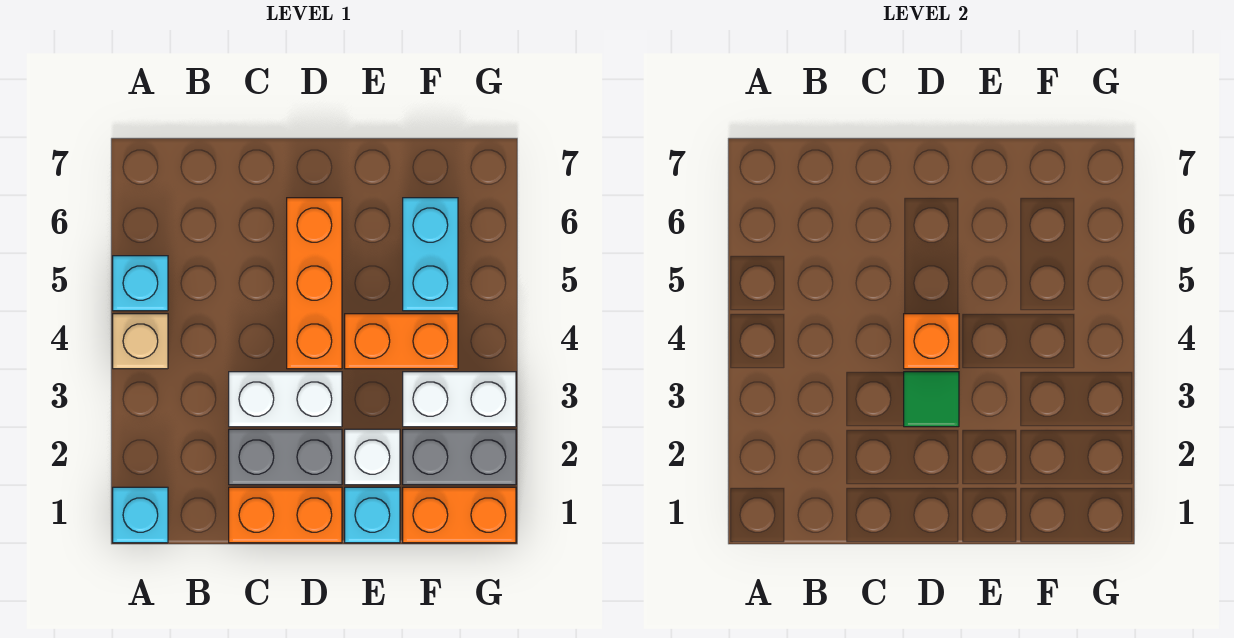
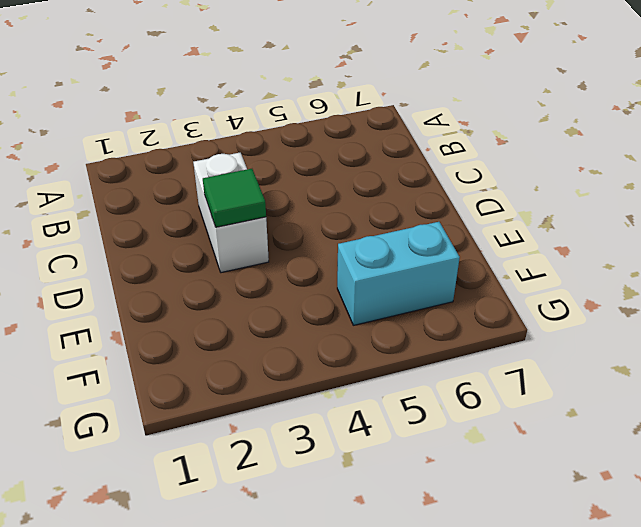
none -> cyan 1x1 brick [113,487,168,543]
none -> tan 1x1 brick [113,314,168,369]
none -> cyan 1x1 brick [113,256,168,311]

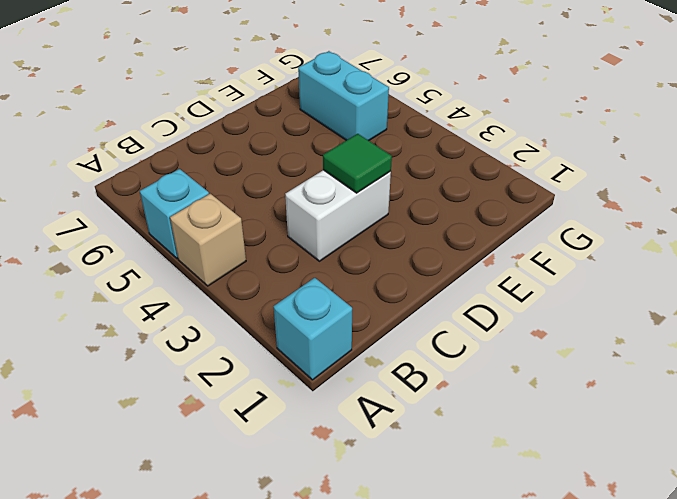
none -> orange 1x2 brick [229,487,342,543]
none -> grey 1x2 brick [229,429,342,485]
none -> orange 1x3 brick [287,198,342,369]

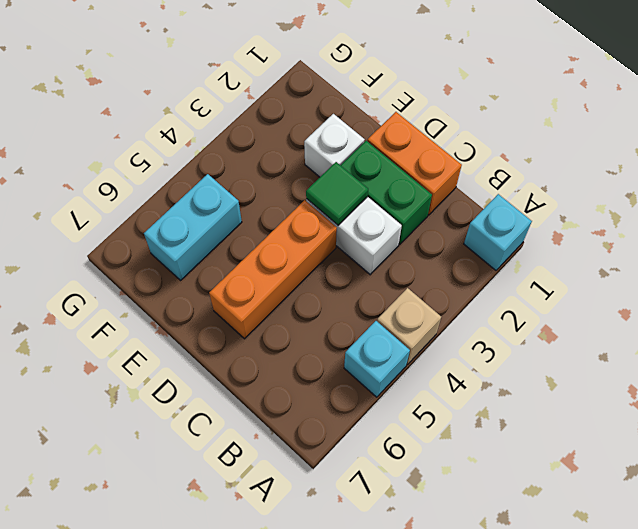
green 1x2 brick [341,141,432,244] -> grey 1x2 brick [229,429,342,485]
none -> cyan 1x1 brick [345,487,400,543]
none -> orange 1x2 brick [345,314,458,369]
none -> orange 1x2 brick [403,487,516,543]

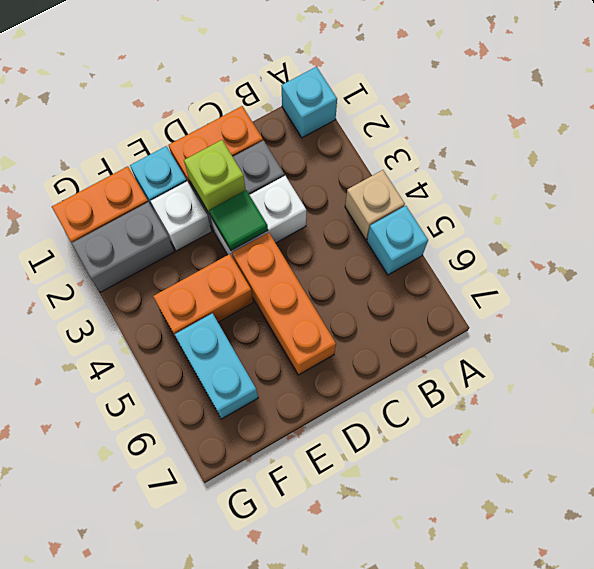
lime 1x1 brick [184,140,245,214] -> none
none -> white 1x2 brick [403,372,516,427]
none -> orange 1x1 brick [904,314,959,369]

